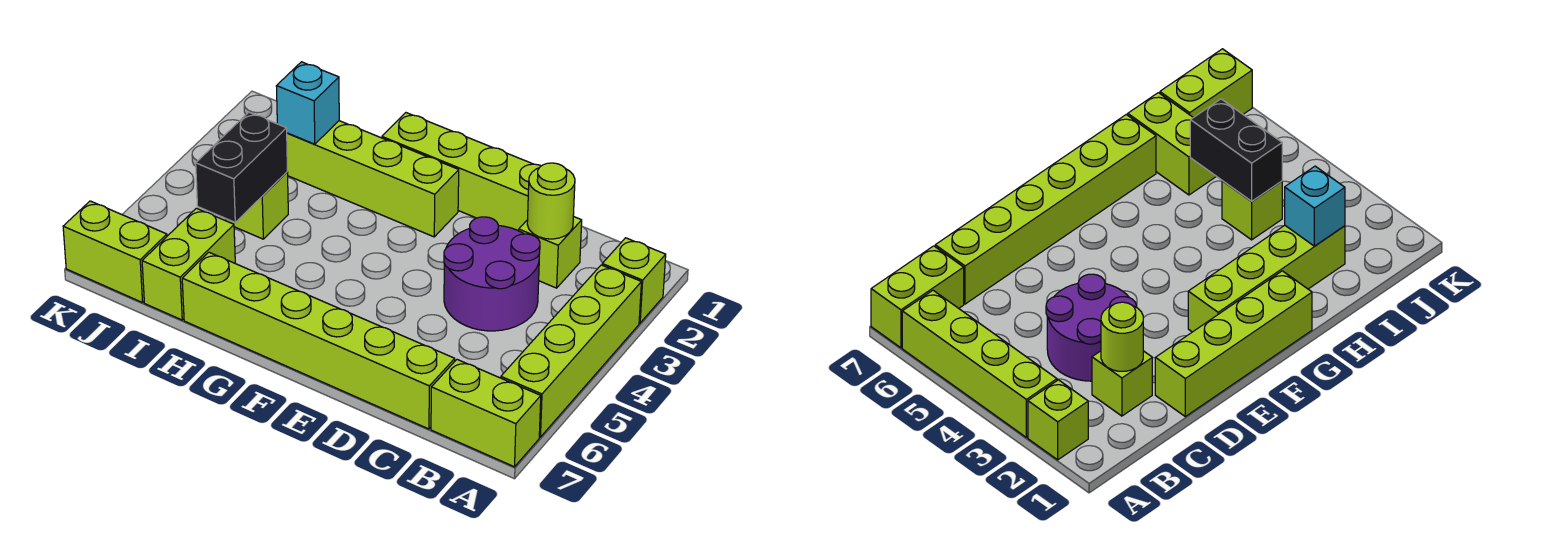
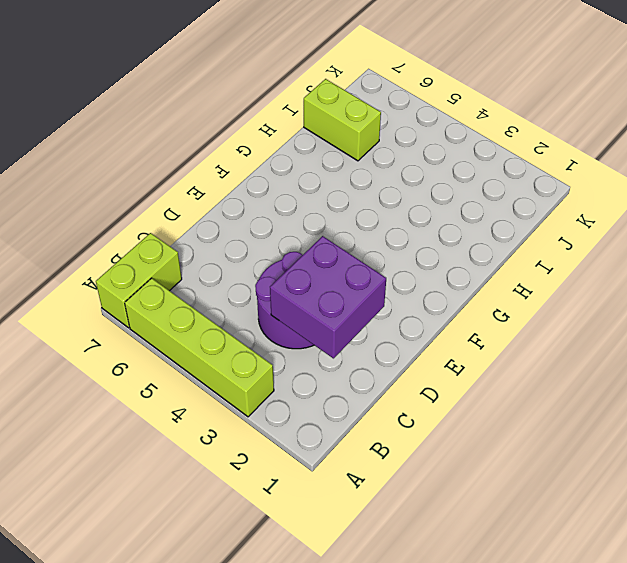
purple 2x2 brick [270,236,386,358] -> lime 1x1 round brick [527,163,575,239]
none -> lime 1x1 brick [602,238,666,323]
none -> lime 1x1 brick [519,216,582,288]
none -> lime 1x6 brick [182,252,455,429]

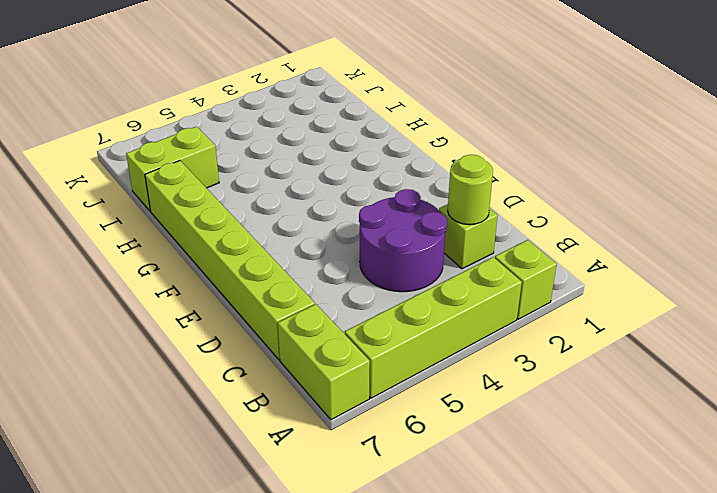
none -> lime 1x4 brick [382,113,541,231]
none -> lime 1x4 brick [287,121,459,237]
none -> lime 1x1 brick [226,172,288,239]

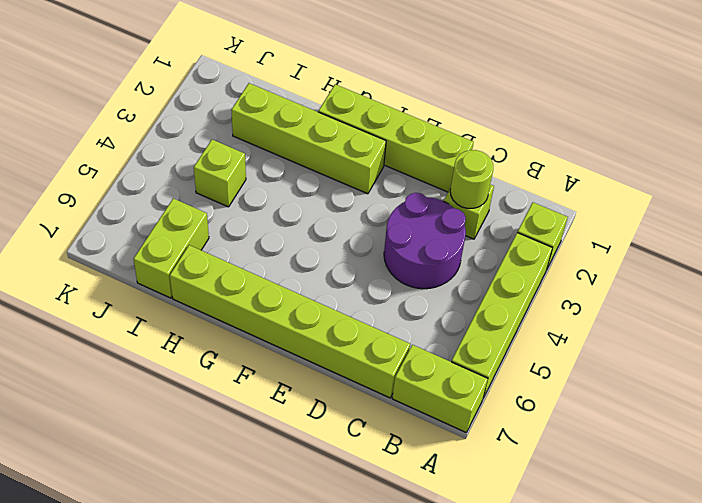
none -> lime 1x2 brick [63,201,167,303]
none -> cyan 1x1 brick [276,62,339,144]
none -> black 1x2 brick [196,112,287,222]

